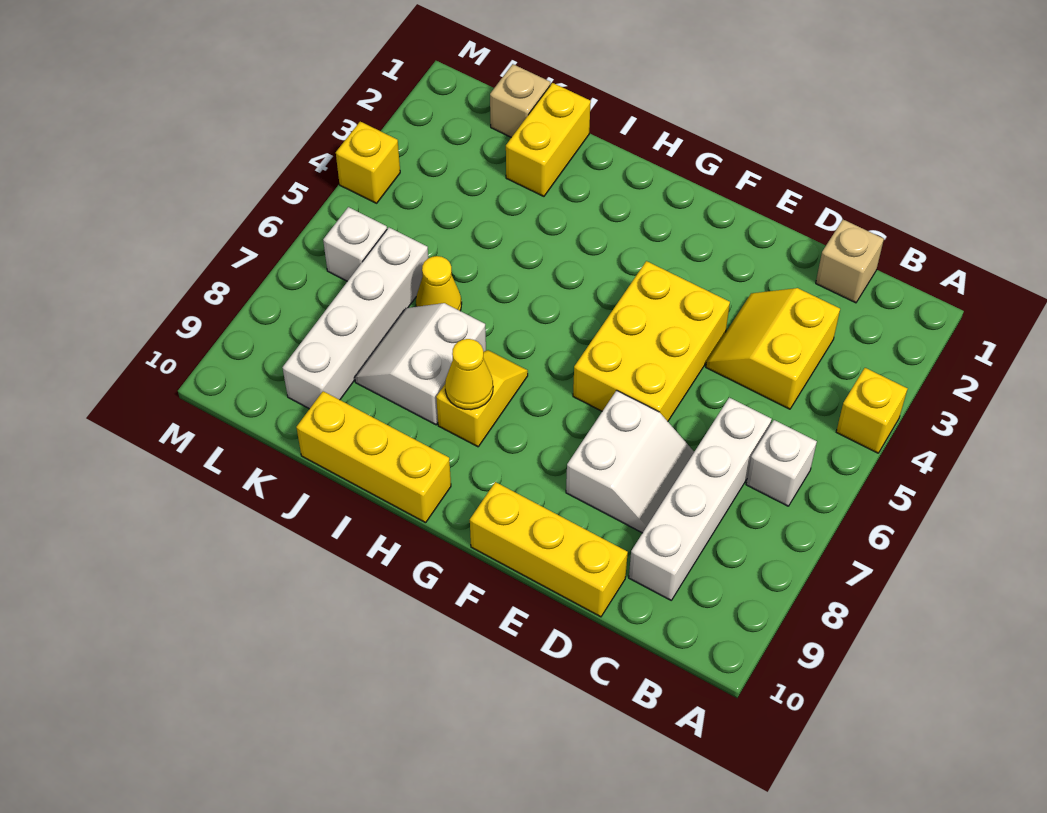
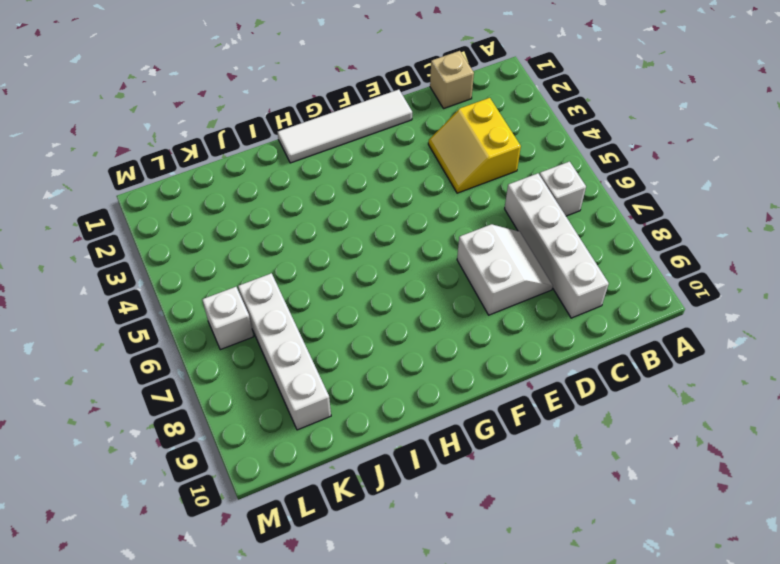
white 1x4 tile [278,89,412,163] -> none
none -> yellow 1x1 brick [836,368,908,453]
none -> yellow 1x3 brick [470,482,628,617]
none -> yellow 2x3 brick [573,261,730,421]

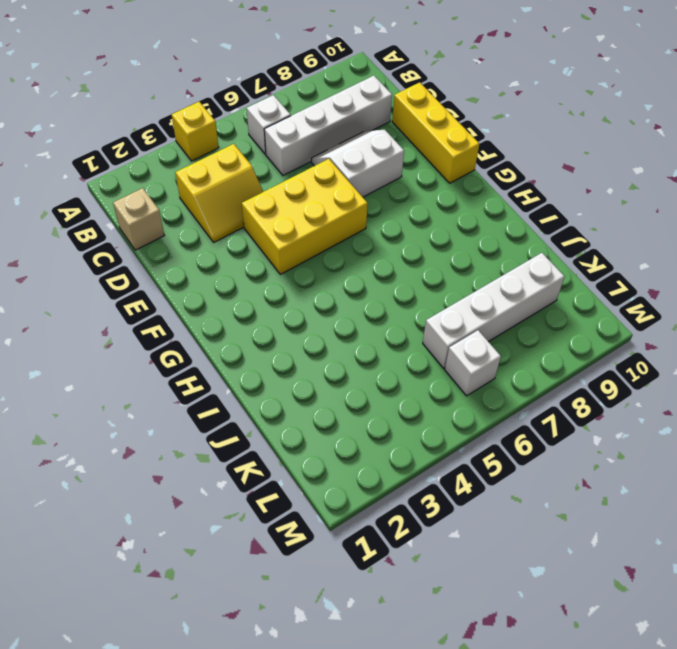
none -> yellow 1x2 slope [436,350,528,447]
none -> yellow 1x3 brick [296,391,451,523]
none -> white 2x2 slope [355,303,486,425]

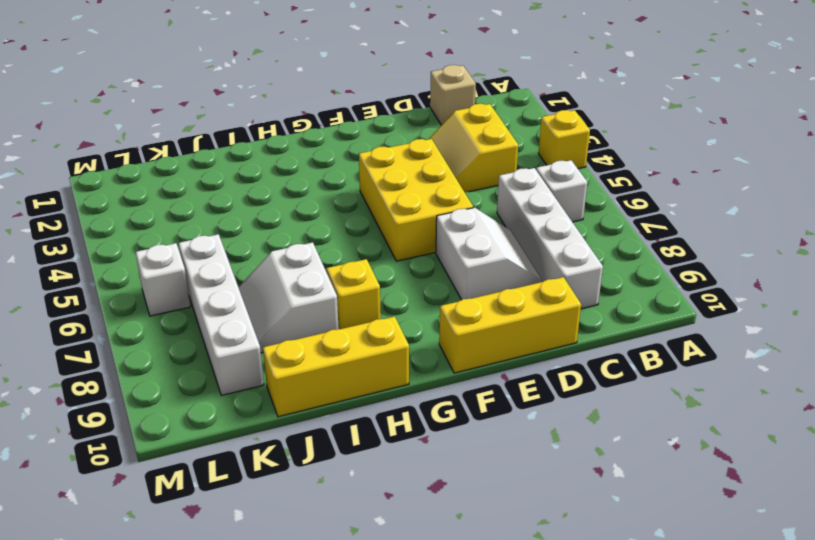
none -> yellow 1x2 brick [506,83,591,196]
none -> yellow 1x1 cone [416,256,462,311]
none -> tan 1x1 brick [490,64,550,137]

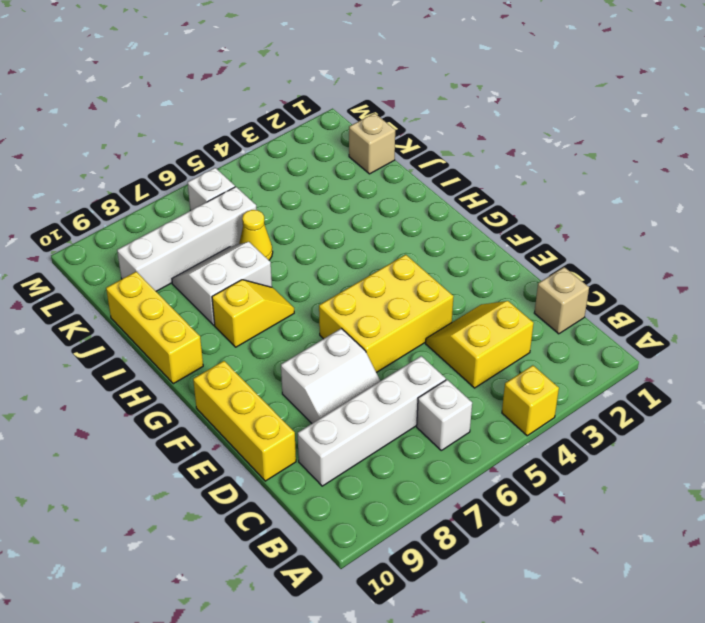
none -> yellow 1x2 brick [506,83,591,196]
none -> yellow 1x1 brick [336,122,400,203]
none -> yellow 1x1 cone [445,339,493,410]

